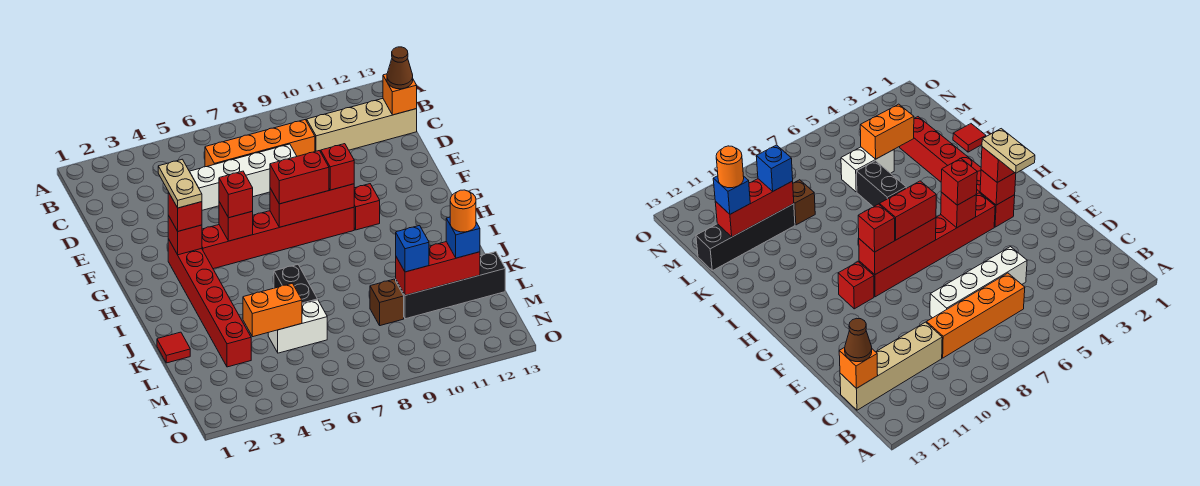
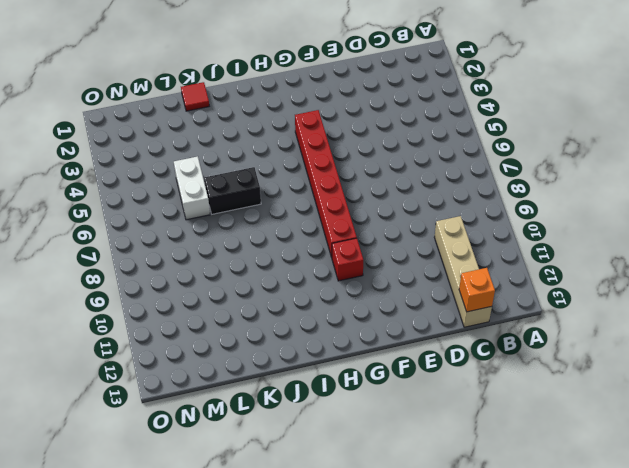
none -> orange 1x4 brick [205,120,315,167]
none -> white 1x4 brick [190,144,297,210]
none -> red 1x6 brick [168,239,251,367]

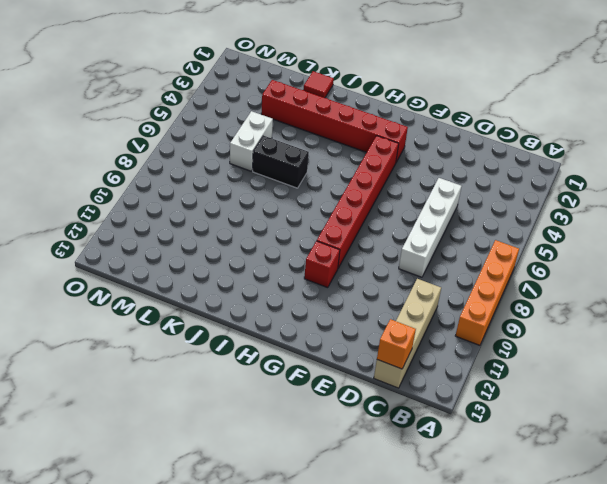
orange 1x4 brick [455,240,519,345] -> orange 1x4 brick moved to [205,120,315,167]
none -> brown 1x1 brick [370,279,404,326]
none -> black 1x4 brick [396,252,505,319]
none -> red 1x1 brick [168,216,202,255]

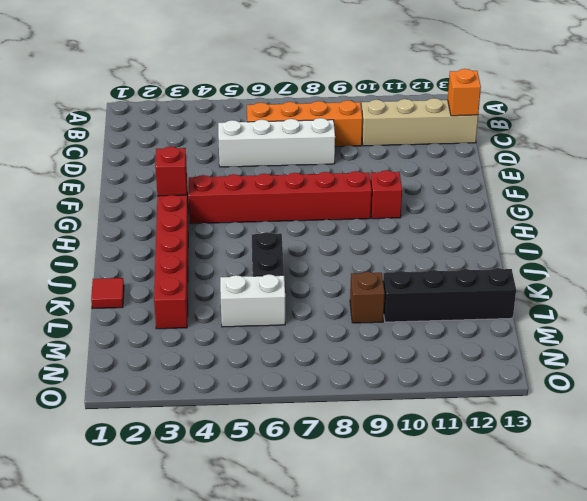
none -> red 1x1 brick [219,202,253,241]
none -> red 1x3 brick [270,184,354,227]
none -> orange 1x2 brick [243,283,302,337]

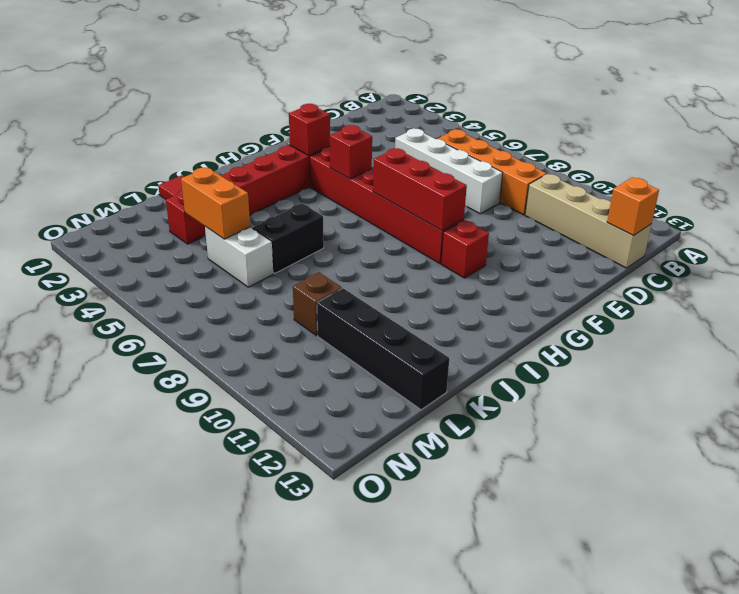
none -> red 1x3 brick [396,242,480,295]
none -> brown 1x1 cone [387,47,413,89]
none -> red 1x1 brick [168,192,202,231]

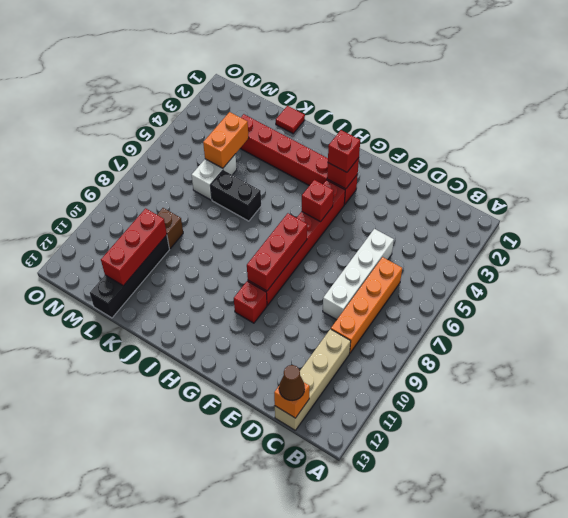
none -> red 1x1 brick [219,171,253,218]
none -> red 1x2 brick [270,151,329,204]
none -> red 1x1 brick [321,144,354,190]

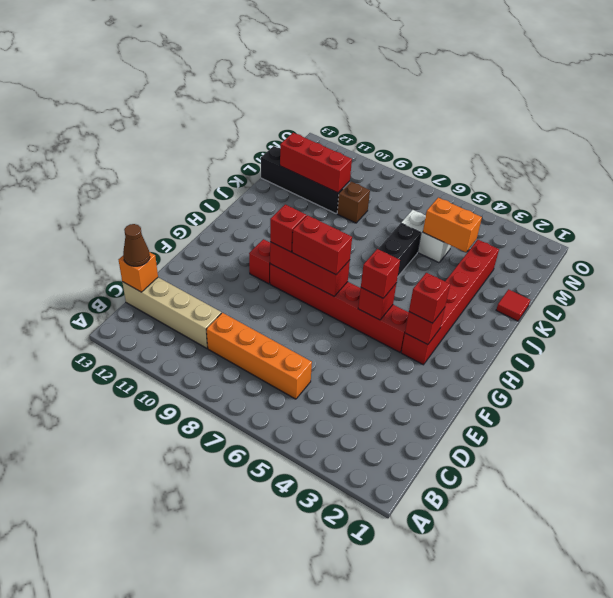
none -> white 1x4 brick [190,144,297,210]
none -> blue 1x1 brick [396,226,429,272]
none -> blue 1x1 brick [446,217,480,258]

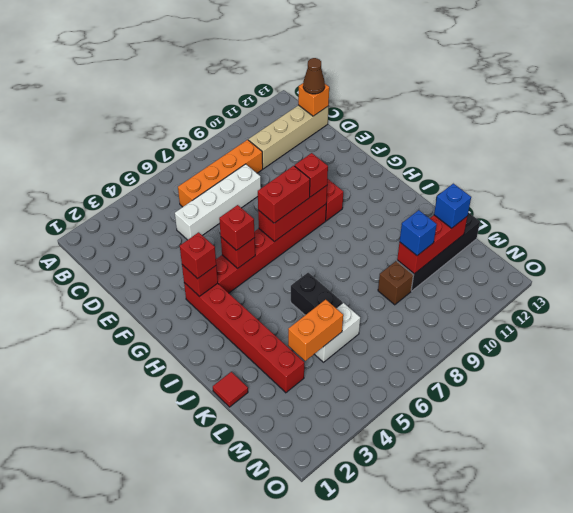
none -> tan 1x2 plate [158,159,202,208]
none -> orange 1x1 round brick [450,190,476,232]

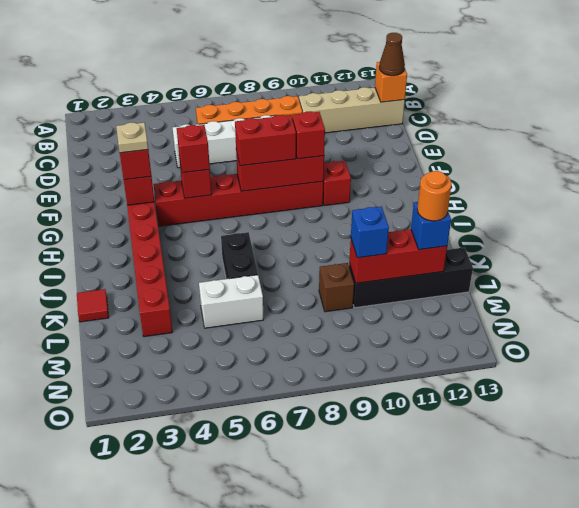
tan 1x1 plate [116,122,148,153] -> tan 1x2 plate [158,159,202,208]
none -> orange 1x2 brick [243,283,302,337]

